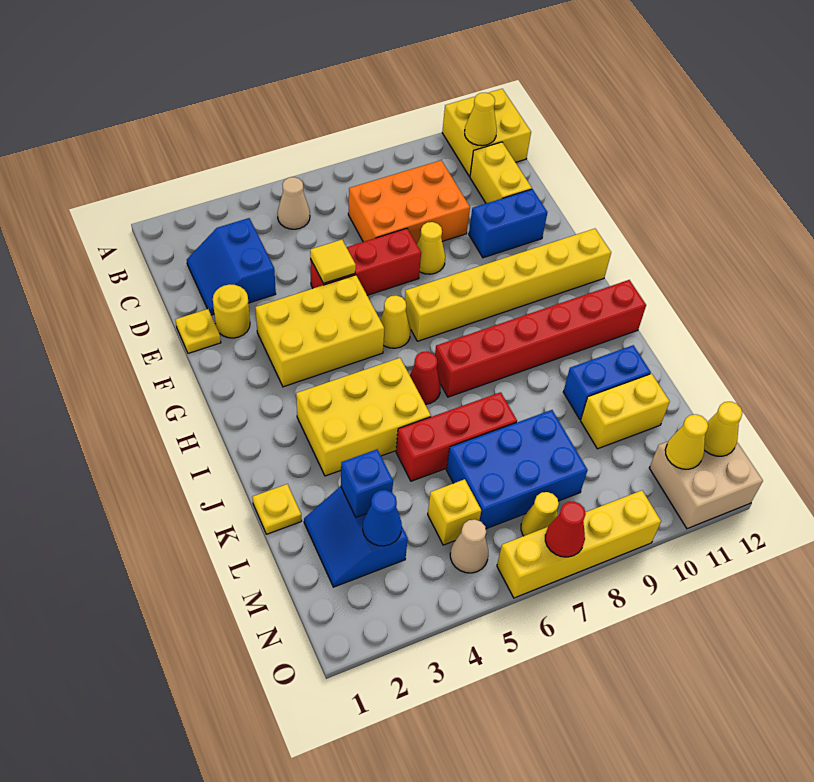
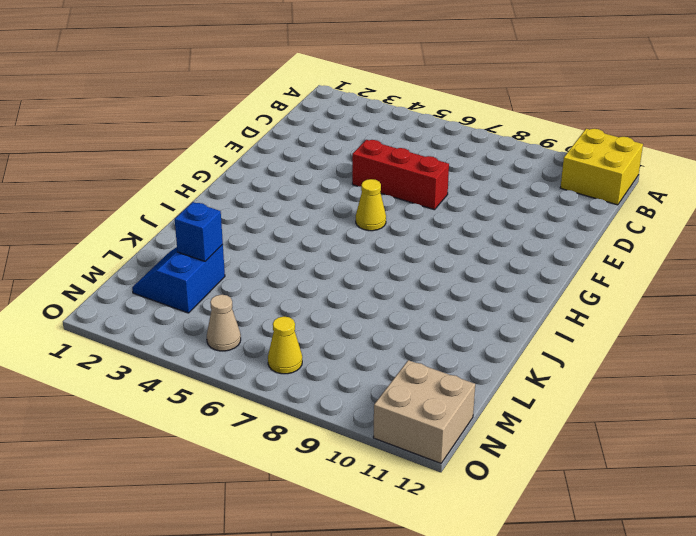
none -> tan 1x1 cone [277,177,310,229]
none -> blue 2x2 slope [187,218,276,315]
none -> orange 2x3 brick [348,160,470,244]
none -> yellow 1x2 brick [470,142,532,203]

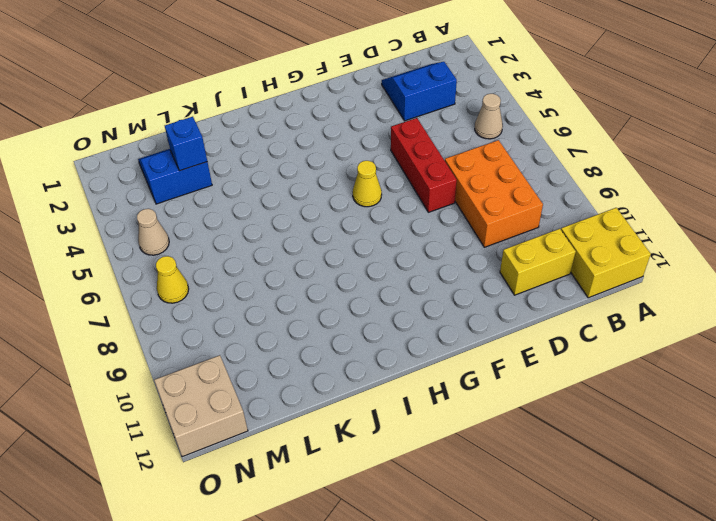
none -> yellow 1x1 plate [175,309,221,353]
none -> yellow 1x1 round brick [213,285,250,338]
none -> yellow 1x1 cone [417,222,445,274]
none -> blue 1x2 brick [469,189,547,258]

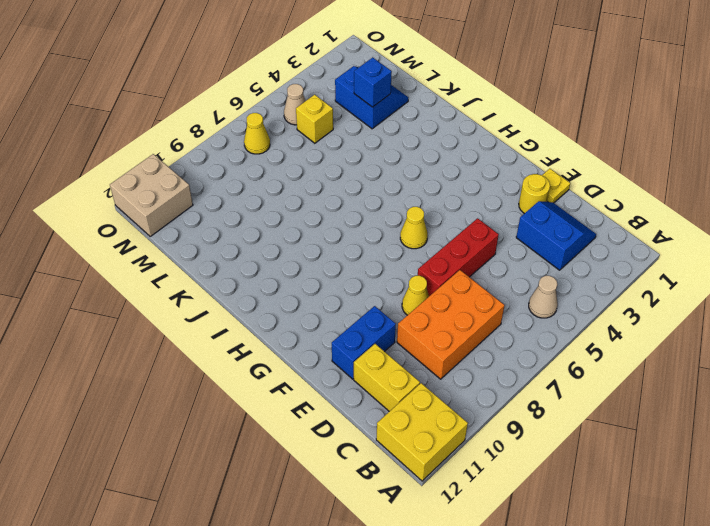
none -> yellow 2x3 brick [255,275,384,387]
none -> yellow 1x6 brick [405,229,611,341]
none -> yellow 2x3 brick [296,358,431,476]
none -> red 1x1 cone [410,351,441,404]

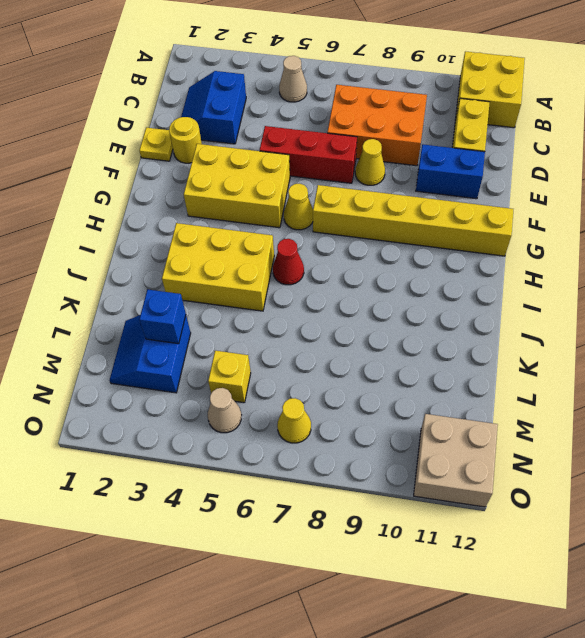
none -> red 1x6 brick [435,280,646,397]
none -> yellow 1x1 plate [253,484,302,534]
none -> red 1x3 brick [396,392,517,481]
none -> blue 1x2 brick [563,345,651,419]

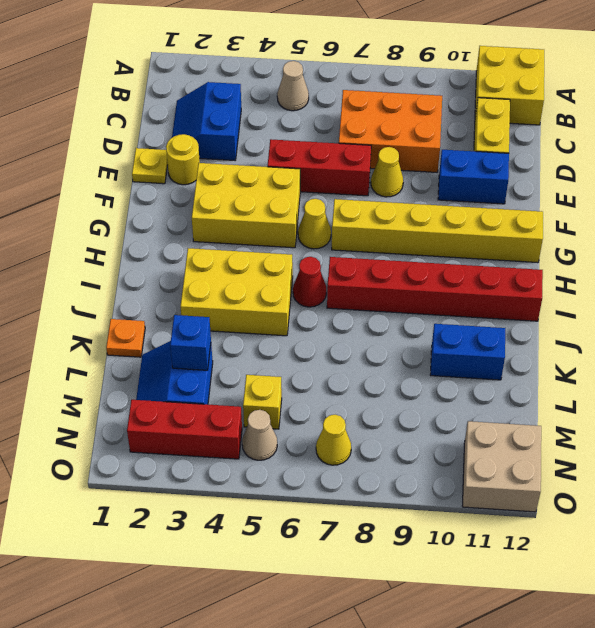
orange 1x1 plate [106,319,145,357] -> yellow 1x1 plate [253,484,302,534]
red 1x3 brick [127,400,242,459] -> red 1x3 brick moved to [396,392,517,481]
none -> blue 2x3 brick [446,410,588,529]
none -> yellow 1x2 brick [581,374,670,449]
none -> yellow 1x4 brick [497,490,661,598]
none -> yellow 1x1 cone [465,93,497,146]

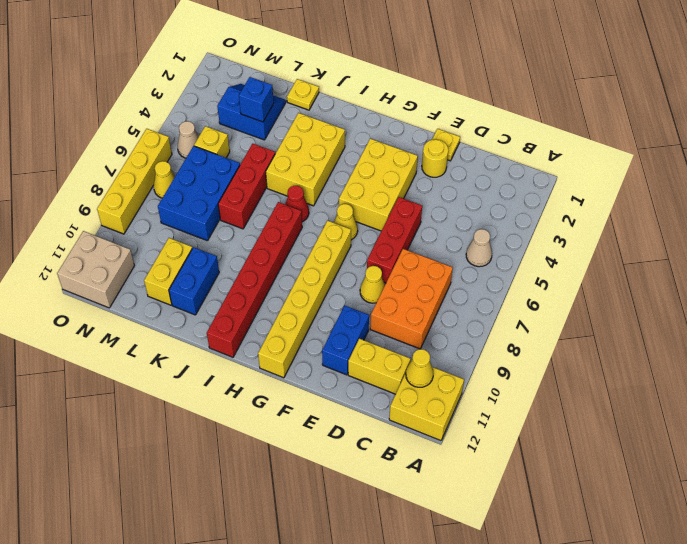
none -> blue 2x2 slope [187,218,276,315]
none -> yellow 1x1 tile [310,240,356,283]
none -> blue 1x1 cone [363,490,402,546]
none -> yellow 1x1 cone [665,414,708,469]

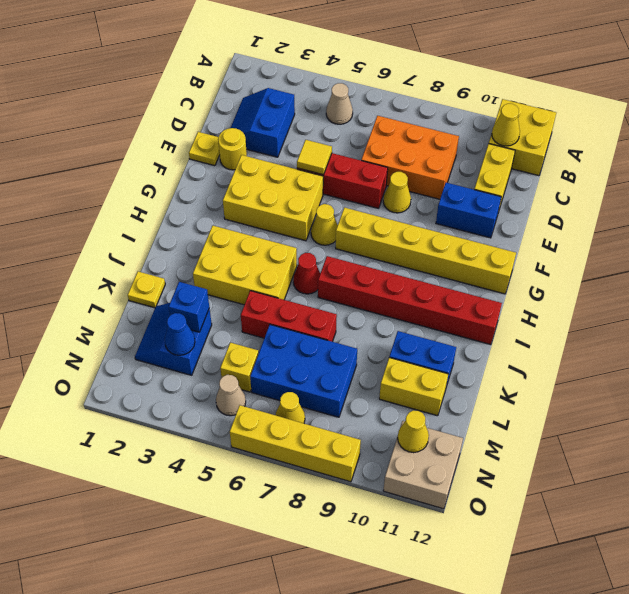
none -> yellow 1x1 cone [704,402,742,456]
none -> red 1x1 cone [545,501,586,557]

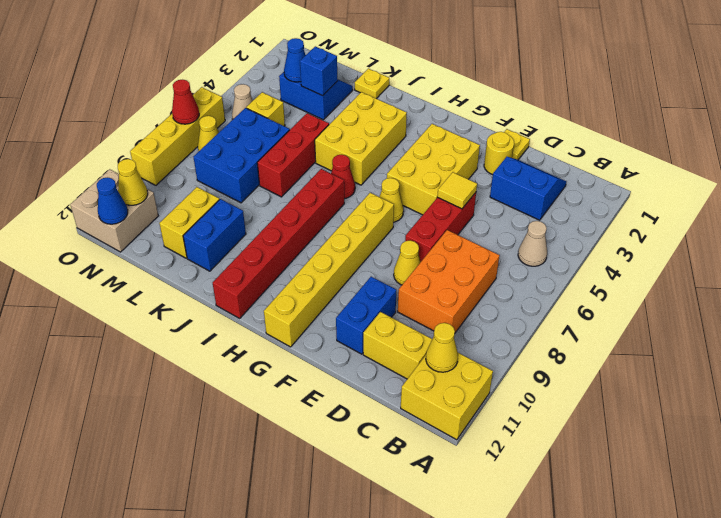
blue 1x1 cone [97,177,128,224] -> yellow 1x1 cone [704,402,742,456]

